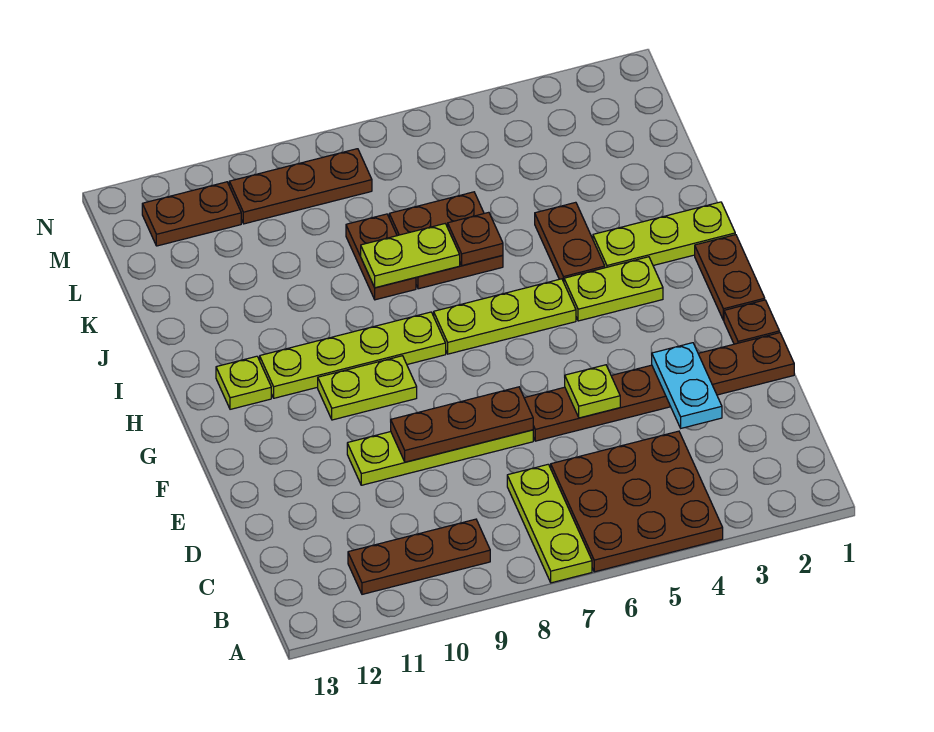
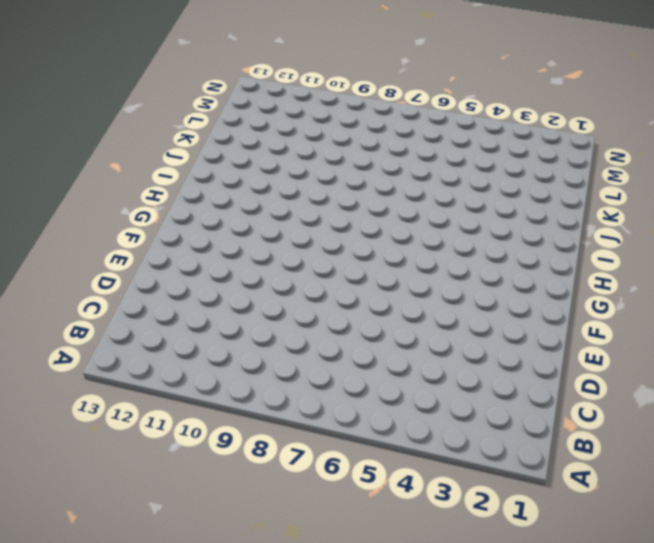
none -> brown 3x3 plate [551,431,723,572]
none -> lime 1x3 plate [507,464,592,583]
none -> brown 1x3 plate [348,519,490,594]

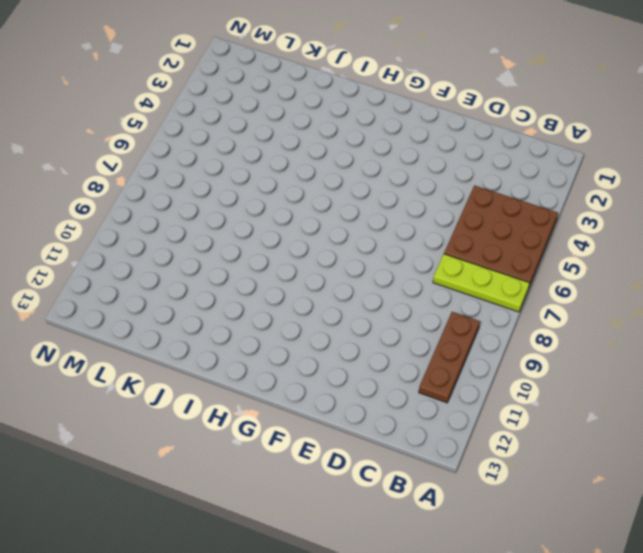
none -> brown 1x6 plate [524,333,794,441]
none -> lime 1x4 plate [347,430,533,485]
none -> brown 1x1 plate [724,300,780,344]

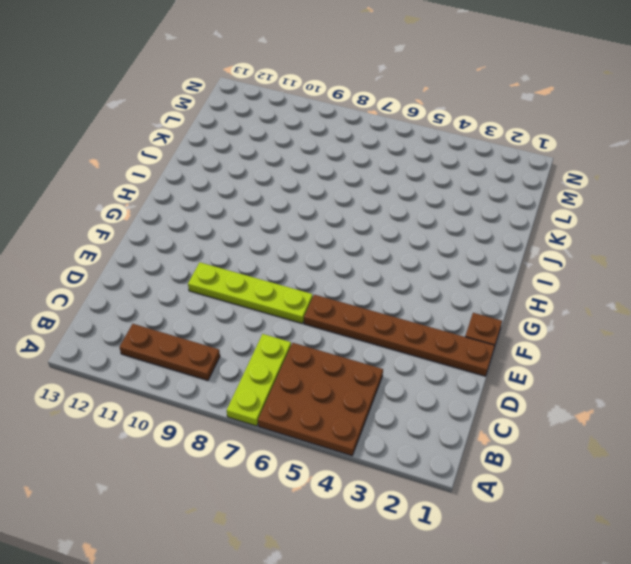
none -> brown 1x2 plate [695,235,765,320]
none -> lime 1x2 plate [318,356,417,420]
none -> lime 1x2 plate [564,257,663,321]

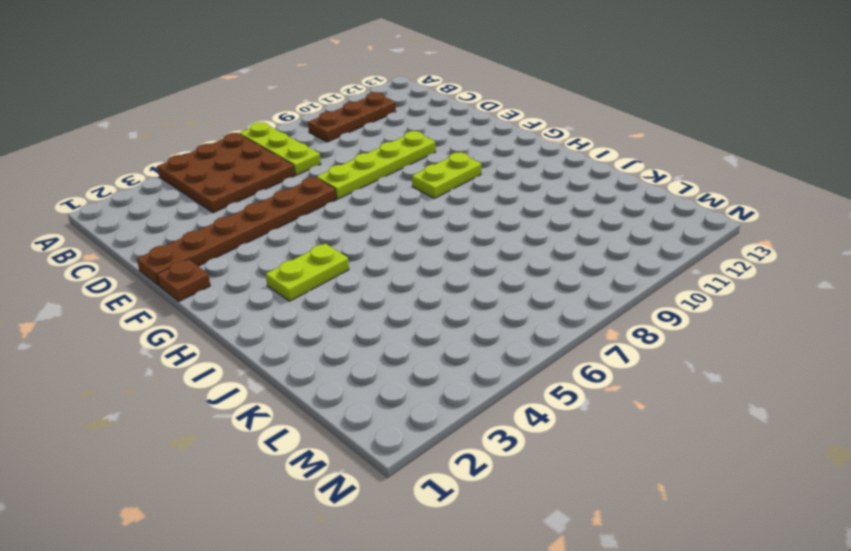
none -> brown 1x2 plate [695,235,765,320]
none -> lime 1x3 plate [434,279,576,354]
none -> lime 1x4 plate [260,312,446,398]

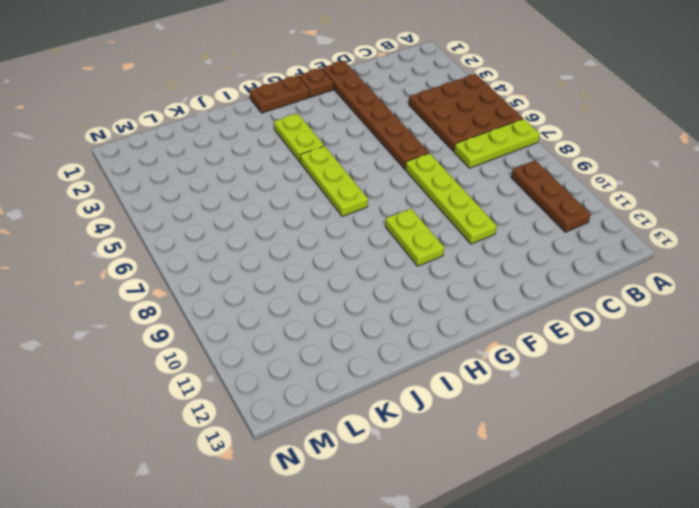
none -> lime 1x4 plate [260,312,446,398]
none -> lime 1x1 plate [216,356,271,409]
none -> lime 1x3 plate [593,202,735,268]

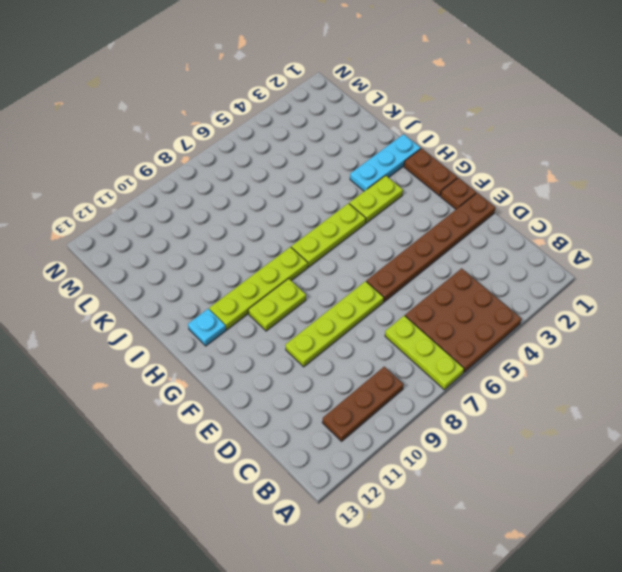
cyan 1x1 plate [188,309,226,346] -> lime 1x1 plate [216,356,271,409]
cyan 1x3 plate [350,134,421,191] -> lime 1x3 plate [593,202,735,268]
none -> brown 1x2 plate [535,202,605,282]
none -> brown 2x2 plate [389,192,503,289]
none -> brown 1x2 plate [346,214,416,300]

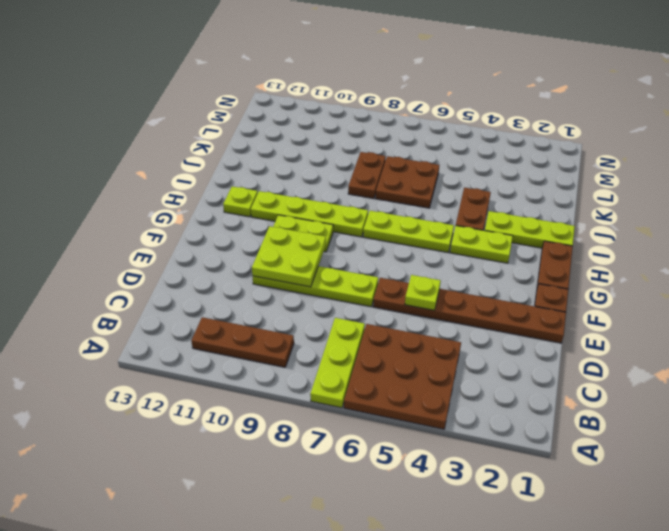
lime 2x2 plate [252,226,326,287] -> brown 1x3 plate [391,387,533,462]
none -> brown 1x3 plate [229,149,372,224]
none -> brown 1x2 plate [142,182,241,246]
none -> cyan 1x2 plate [652,343,722,428]

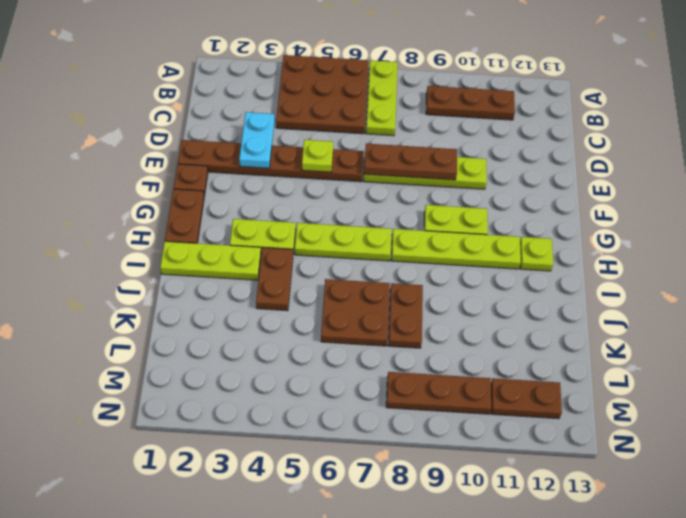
none -> brown 1x1 plate [448,212,503,266]
none -> lime 1x2 plate [361,224,460,288]

